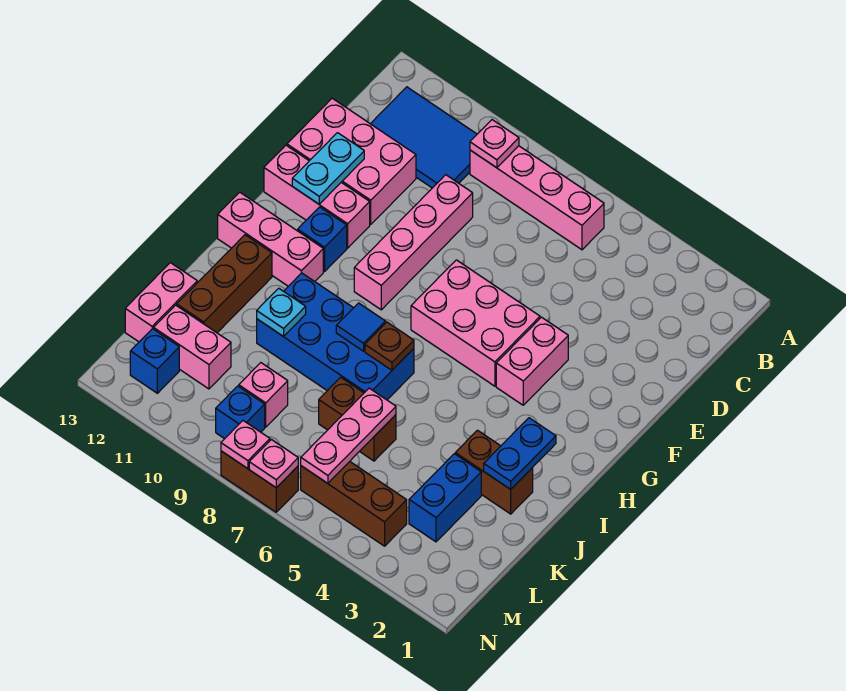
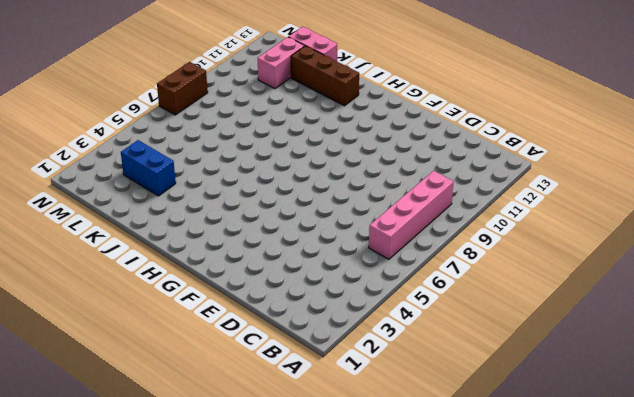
none -> blue 2x3 tile [371,87,477,188]
none -> pink 1x4 brick [354,175,473,310]
none -> pink 2x3 brick [287,98,416,224]
none -> pink 1x2 brick [496,317,568,405]

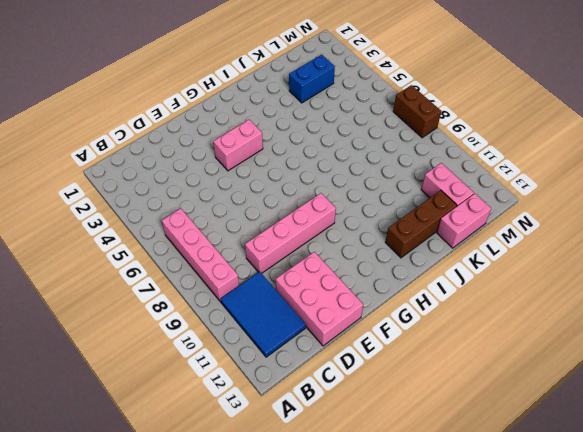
none -> pink 2x3 brick [411,260,540,386]
none -> pink 1x3 brick [264,145,370,248]
none -> blue 1x1 brick [298,207,347,272]
none -> pink 1x3 brick [218,192,323,286]

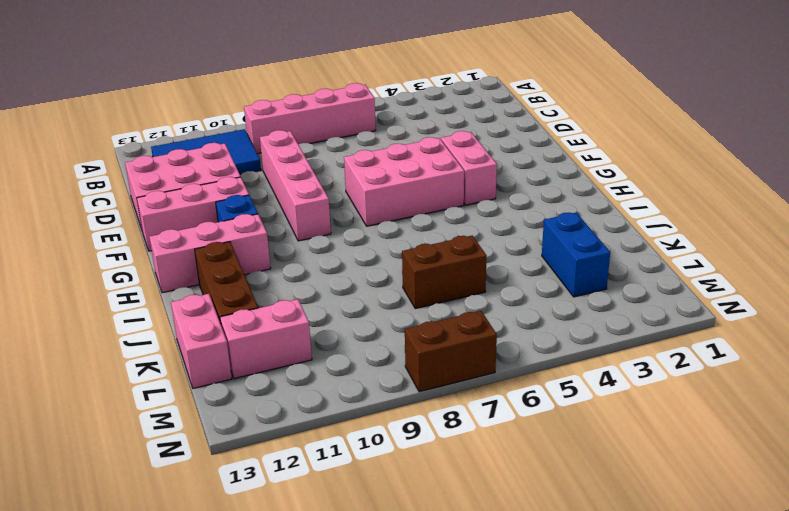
none -> blue 2x4 brick [257,273,414,400]
none -> brown 1x2 brick [455,430,533,514]
none -> pink 1x1 brick [239,363,288,427]
none -> brown 1x3 brick [301,462,407,546]

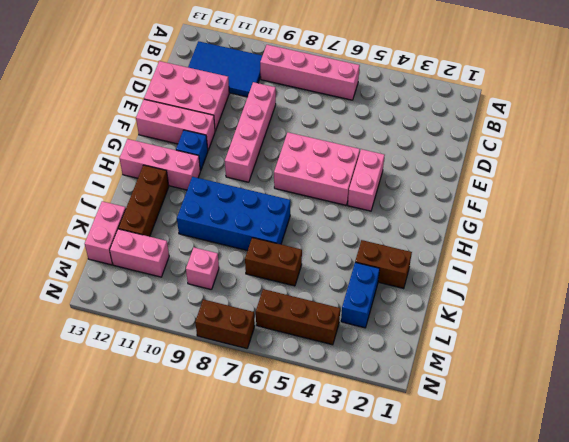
none -> blue 1x1 brick [216,386,265,439]
none -> blue 1x1 brick [130,329,179,393]
none -> pink 1x1 plate [470,120,519,168]
none -> cyan 1x2 plate [292,133,364,204]

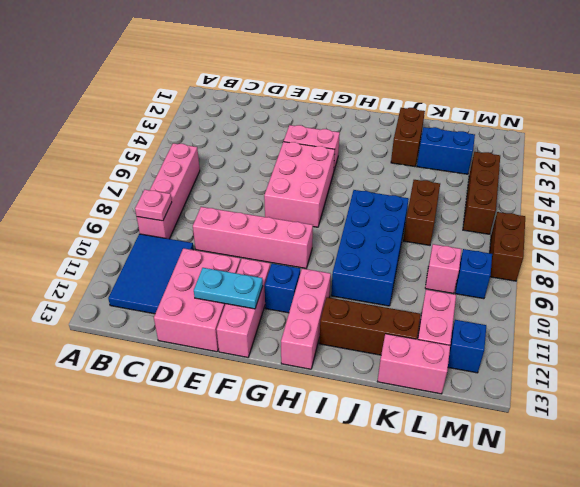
none -> blue 1x2 plate [484,418,556,489]
none -> brown 1x1 plate [365,322,414,370]
none -> blue 1x1 tile [336,303,386,351]
none -> cyan 1x1 plate [257,288,306,337]

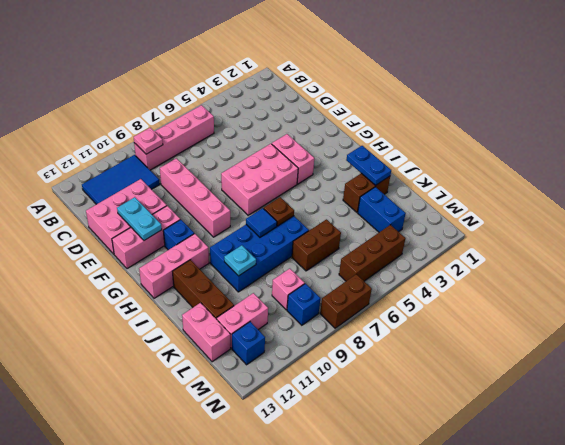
none -> pink 1x3 plate [301,388,396,483]
none -> pink 1x1 plate [249,440,298,488]
none -> pink 1x1 plate [221,421,270,469]

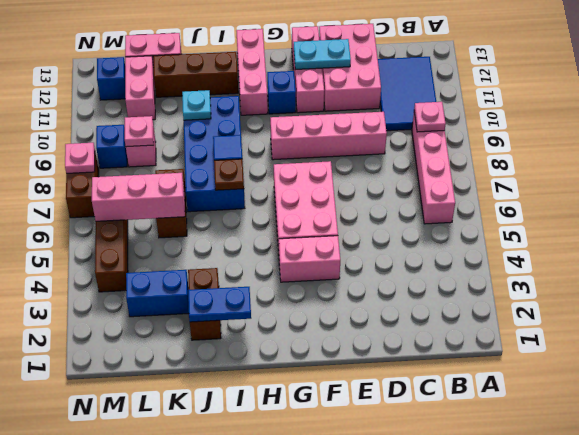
pink 1x3 brick [92,173,185,221] -> pink 1x3 plate [301,388,396,483]
pink 1x1 plate [124,116,154,147] -> pink 1x1 plate moved to [249,440,298,488]

